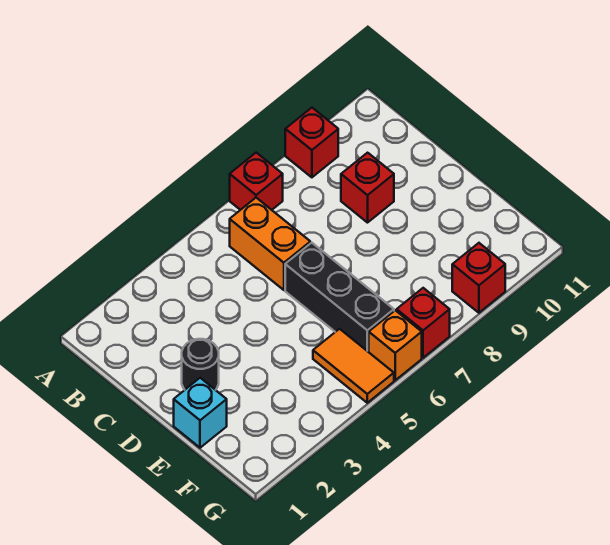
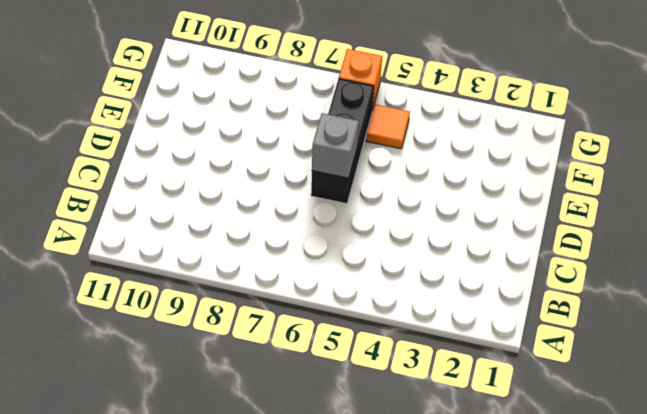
grey 1x1 brick [312,113,359,178] -> none
orange 1x1 tile [366,104,410,149] -> orange 1x2 tile [313,329,394,403]
none -> red 1x1 brick [230,153,283,210]
none -> red 1x1 brick [285,108,338,177]

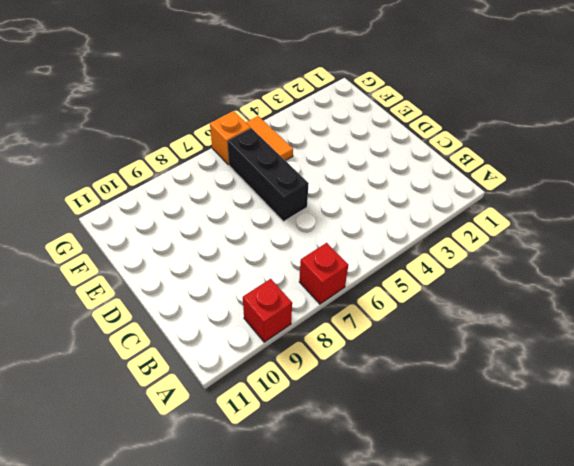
none -> orange 1x2 brick [230,198,310,290]
none -> red 1x1 brick [341,153,394,223]

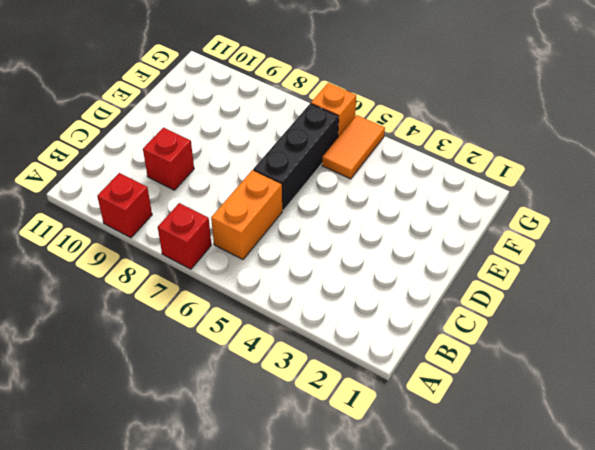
none -> black 1x1 round brick [182,339,219,390]
none -> cyan 1x1 brick [174,378,227,448]

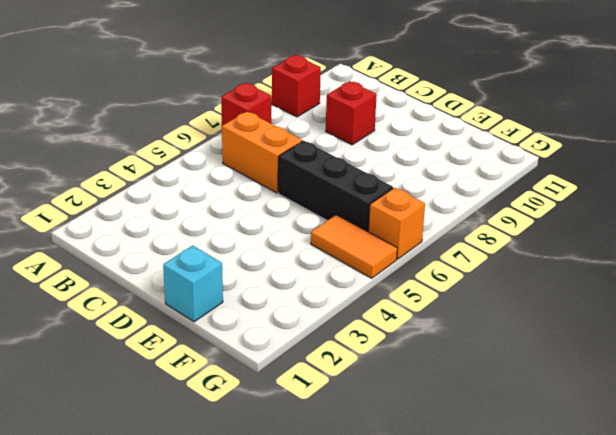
none -> black 1x1 round brick [182,339,219,390]
none -> red 1x1 brick [397,288,450,358]

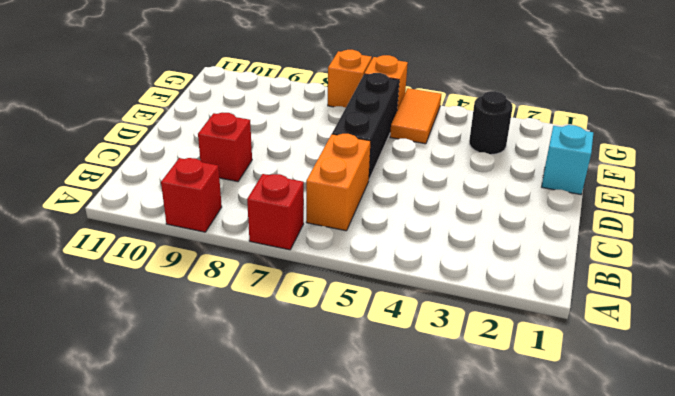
black 1x1 round brick [469,91,513,155] -> black 1x1 round brick moved to [182,339,219,390]
orange 1x1 brick [328,50,372,108] -> red 1x1 brick [397,288,450,358]
none -> red 1x1 brick [452,243,505,313]

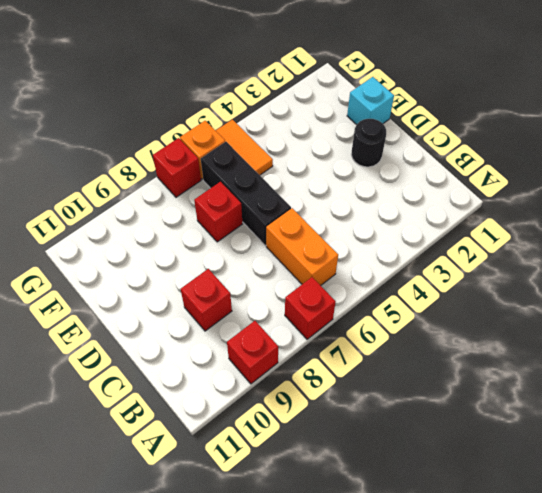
red 1x1 brick [194,182,242,242] -> red 1x1 brick moved to [452,243,505,313]

